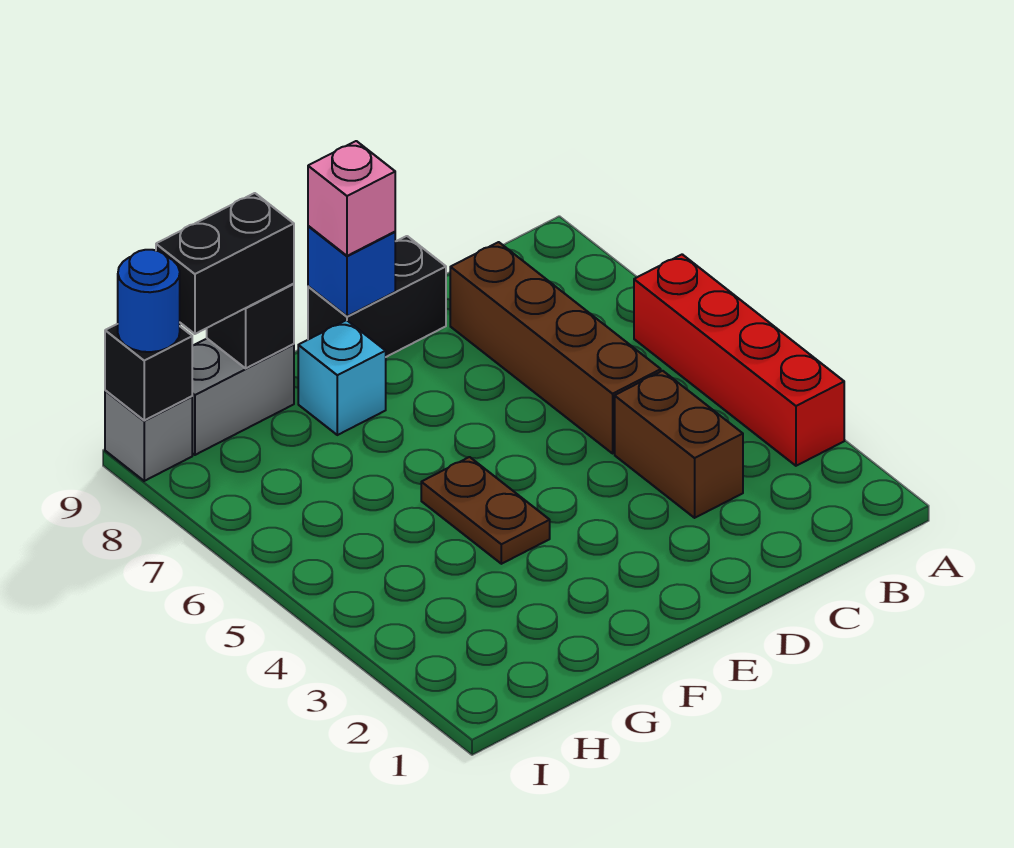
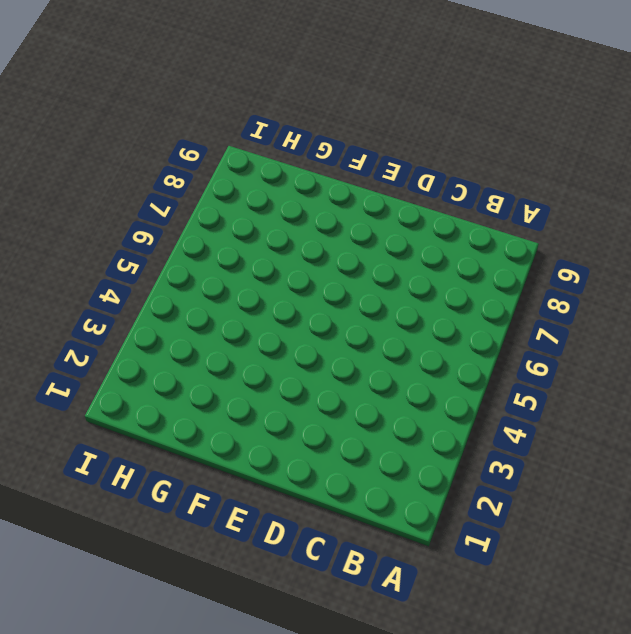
none -> red 1x4 brick [634,254,844,466]
none -> brown 1x2 brick [615,371,743,518]
none -> brown 1x4 brick [450,242,661,453]

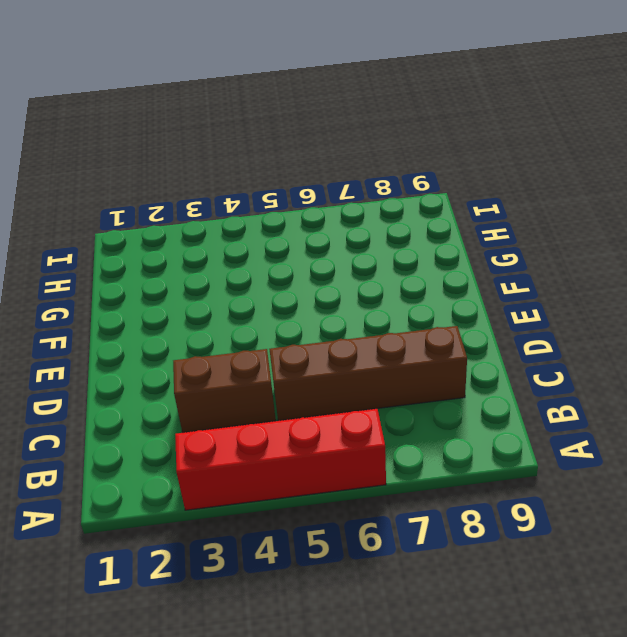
none -> black 1x2 brick [308,236,446,357]
none -> brown 1x2 plate [421,457,550,564]
none -> cyan 1x1 brick [298,320,386,435]

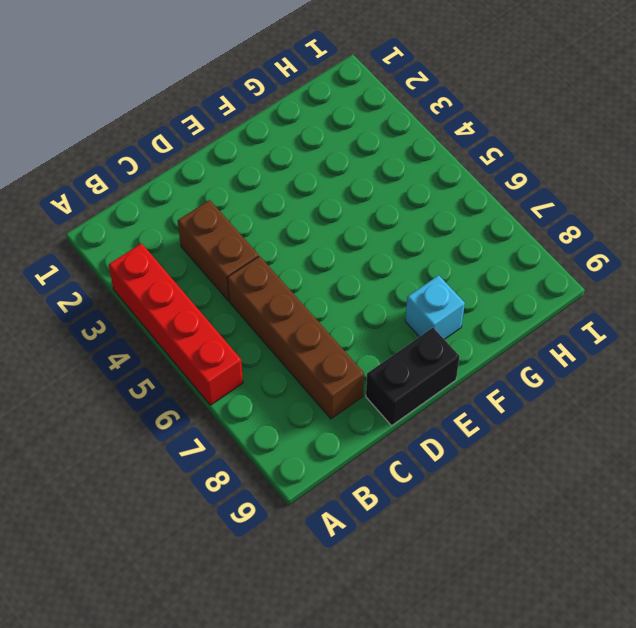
none -> brown 1x2 plate [421,457,550,564]
none -> grey 1x2 brick [192,339,294,455]
none -> grey 1x1 brick [105,390,192,481]

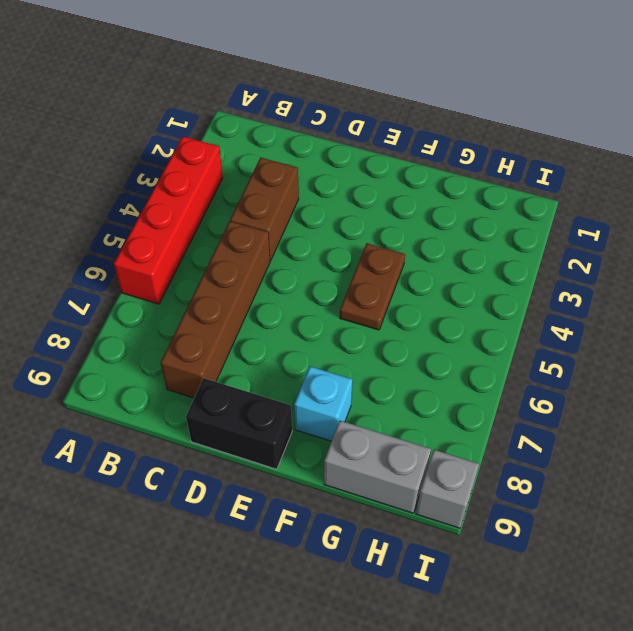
none -> blue 1x1 brick [308,226,395,316]
none -> black 1x1 brick [207,284,294,368]
none -> black 1x1 brick [105,324,192,420]

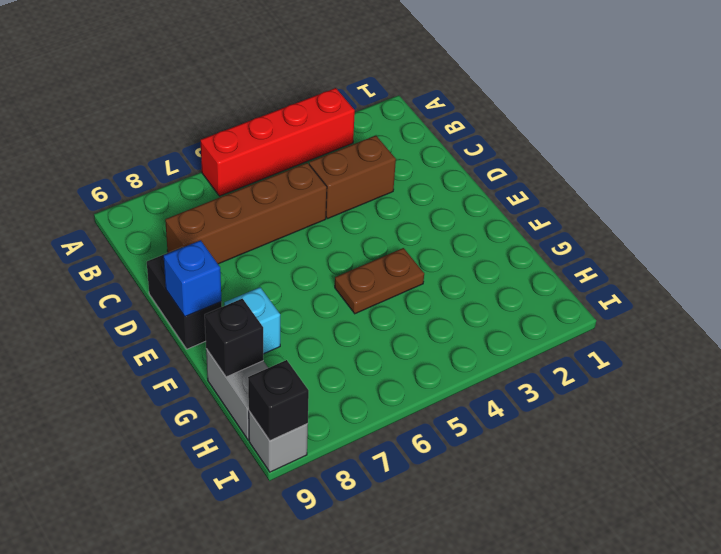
none -> pink 1x1 brick [308,141,395,256]
none -> black 1x2 brick [156,193,294,334]
none -> blue 1x1 round brick [118,250,180,352]

